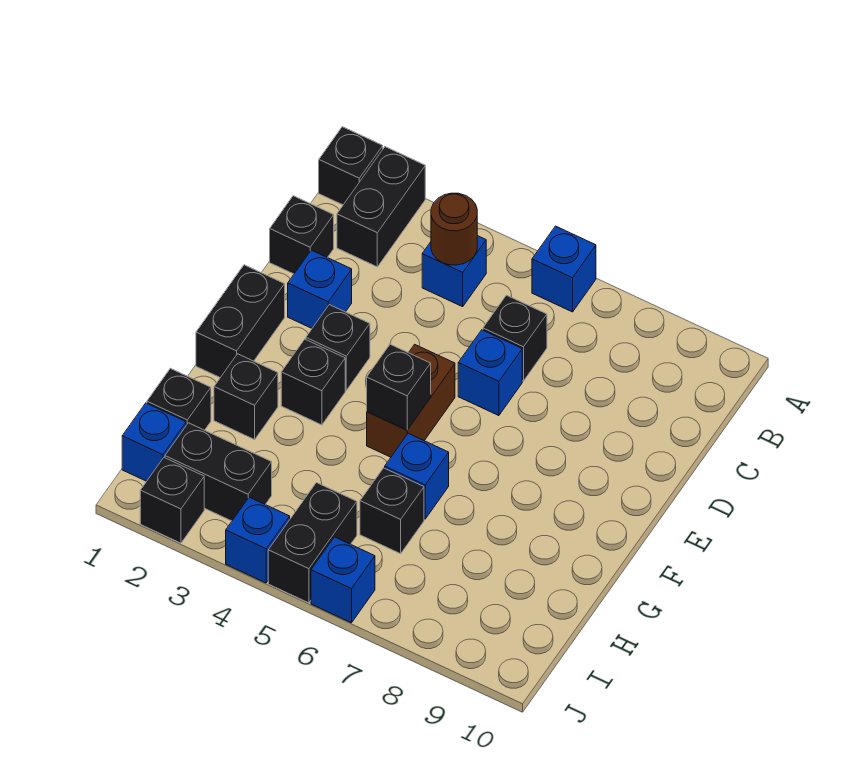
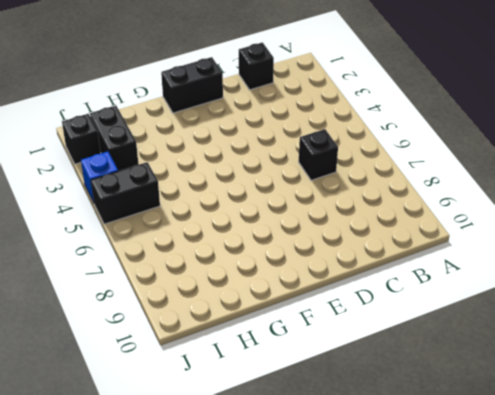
none -> black 1x1 brick [319,127,383,205]
none -> black 1x2 brick [337,147,425,267]
none -> blue 1x1 brick [532,226,596,312]

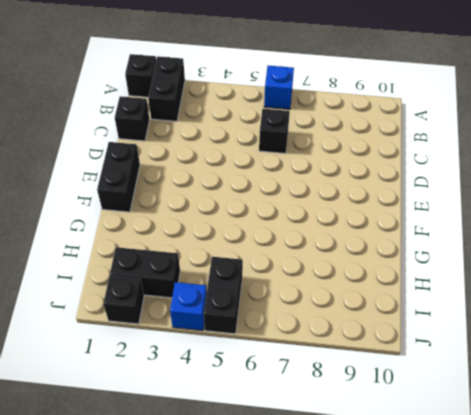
none -> blue 1x1 brick [422,236,486,307]
none -> blue 1x1 brick [288,250,352,328]
none -> blue 1x1 brick [458,330,522,416]

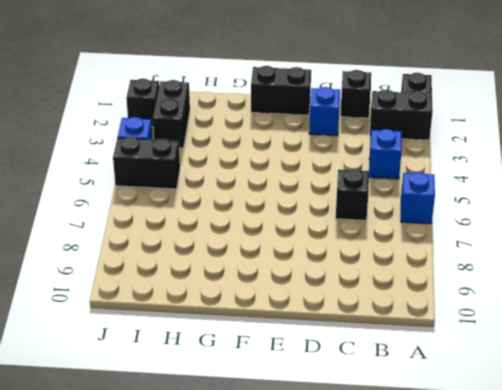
none -> blue 1x1 brick [458,330,522,416]
none -> black 1x1 brick [306,305,370,390]
none -> brown 1x2 brick [367,344,455,457]

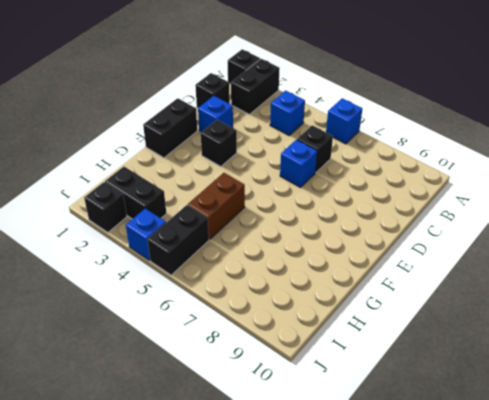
brown 1x2 brick [188,173,245,239] -> brown 1x2 brick moved to [367,344,455,457]
none -> black 1x1 brick [281,339,345,425]
none -> black 1x1 brick [214,354,278,440]
none -> blue 1x1 brick [385,433,449,519]

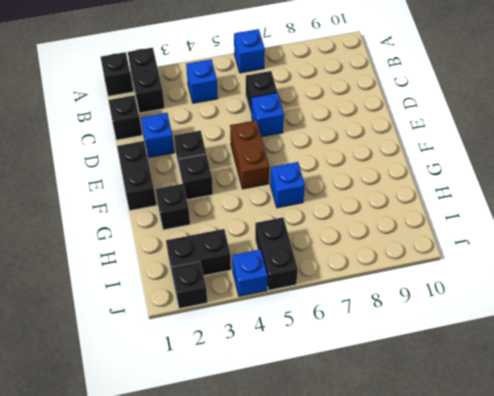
none -> black 1x1 brick [147,368,211,430]
none -> black 1x1 brick [360,468,424,554]
none -> blue 1x1 brick [122,403,186,481]

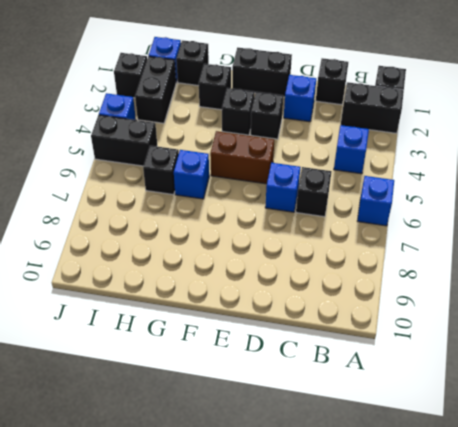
none -> blue 1x1 brick [311,537,375,623]
none -> brown 1x1 round brick [431,193,477,265]
none -> black 1x1 brick [367,344,431,430]

